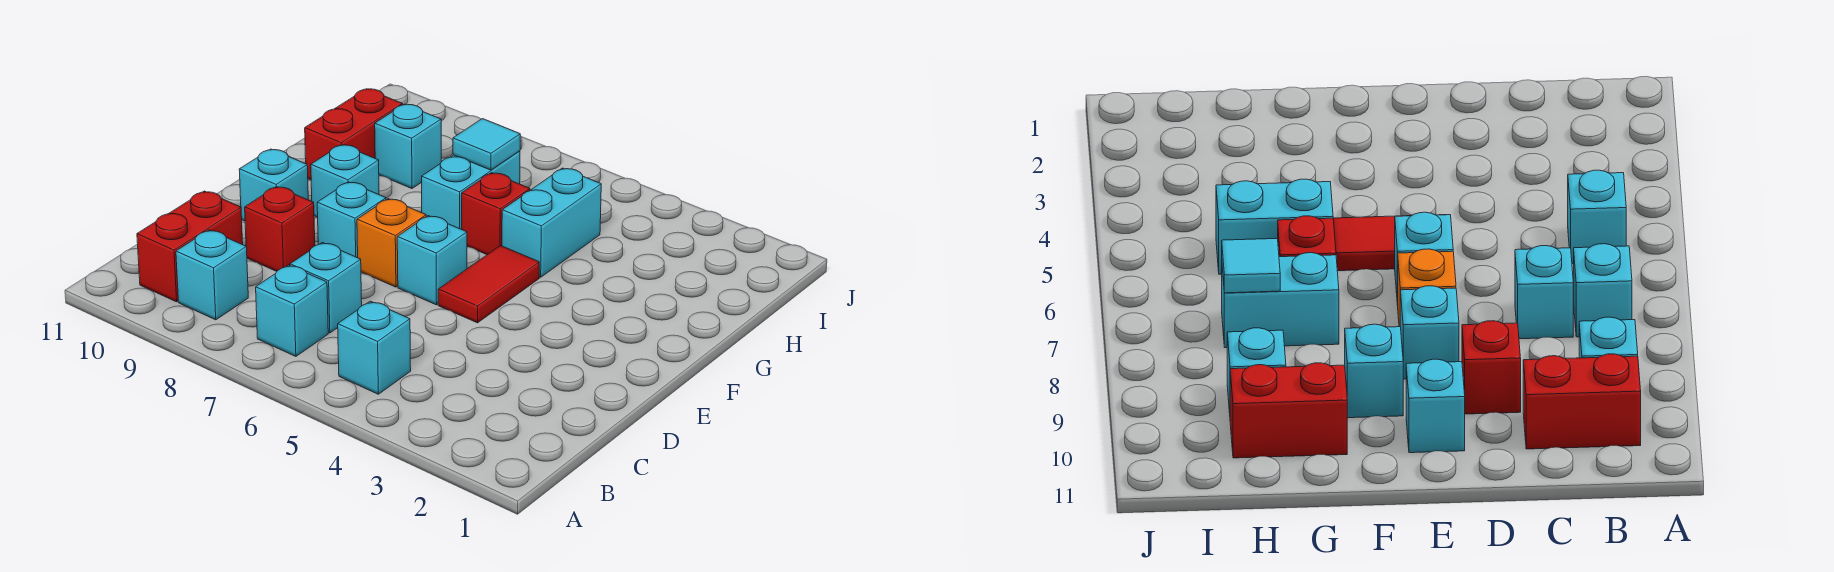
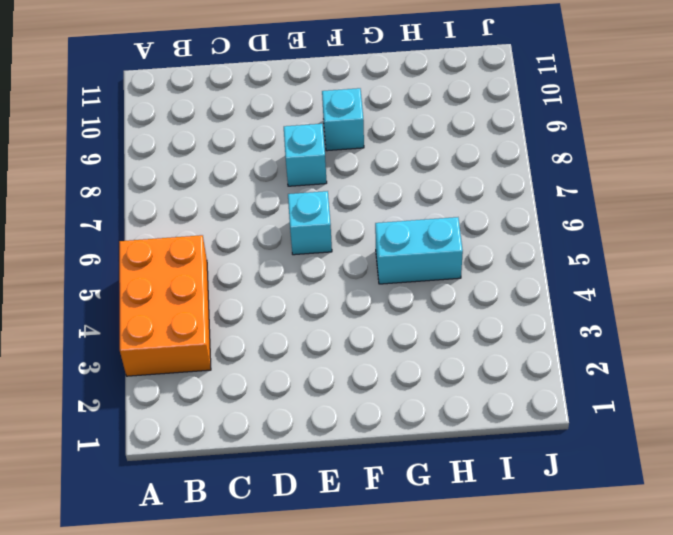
orange 2x3 brick [119,235,211,376] -> cyan 1x1 brick [338,301,411,394]
none -> cyan 1x1 brick [256,265,328,356]
none -> cyan 1x1 brick [176,230,248,320]
none -> red 1x2 brick [137,191,243,302]

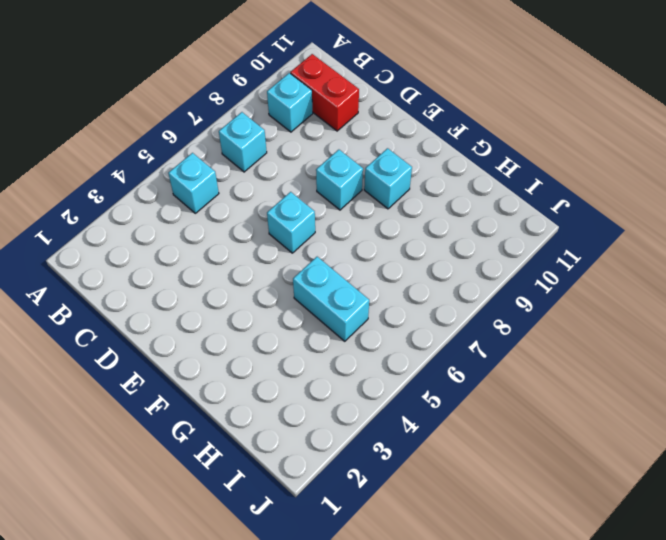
none -> cyan 1x1 brick [290,243,362,333]
none -> red 1x1 brick [245,186,315,271]
none -> red 1x2 tile [438,246,539,323]

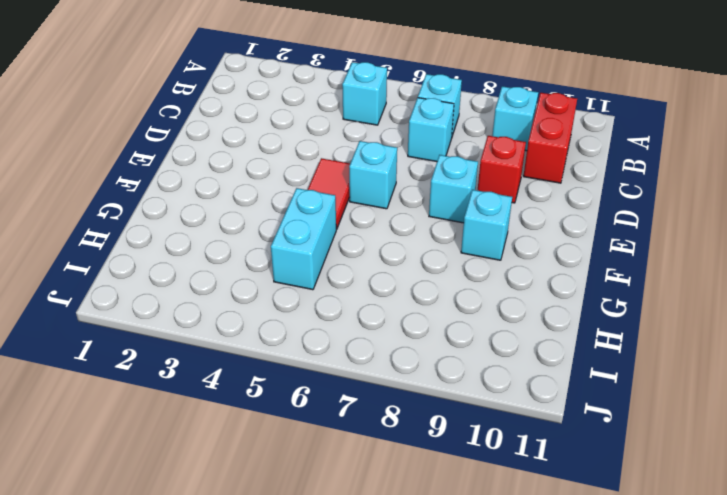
none -> orange 1x1 brick [357,199,426,287]
none -> cyan 1x1 brick [239,149,308,221]
none -> red 1x1 brick [462,173,530,255]

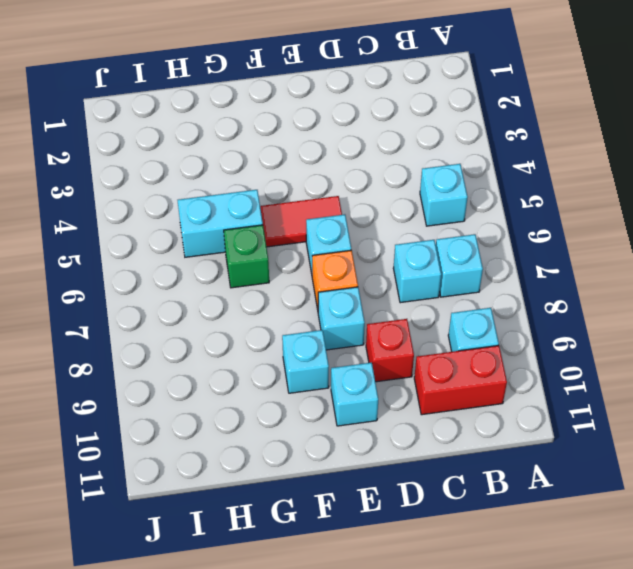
green 1x1 brick [224,225,269,288] -> red 1x1 brick [462,173,530,255]
none -> cyan 1x2 brick [422,151,520,229]
none -> red 1x2 brick [305,89,403,180]
none -> cyan 1x1 brick [375,104,441,188]

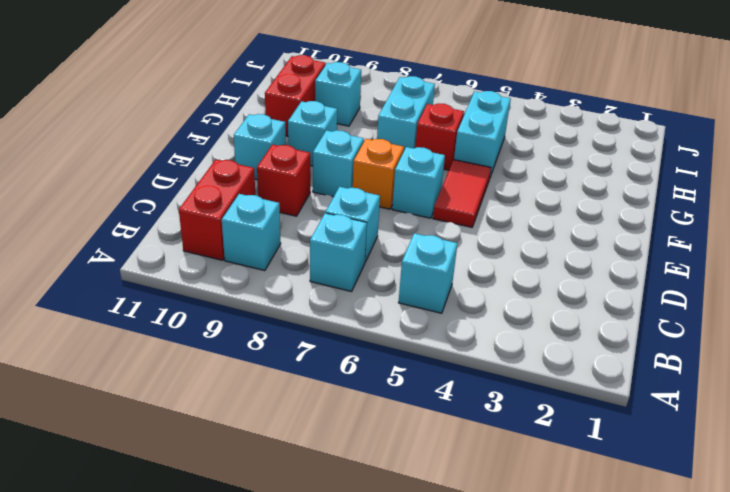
none -> cyan 1x1 tile [453,119,520,170]

